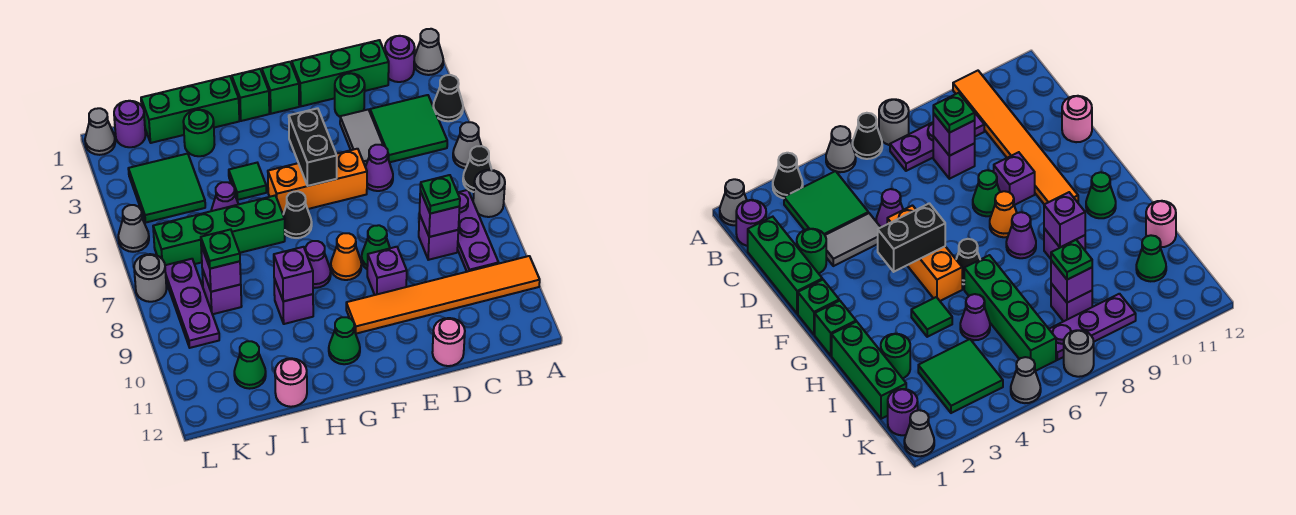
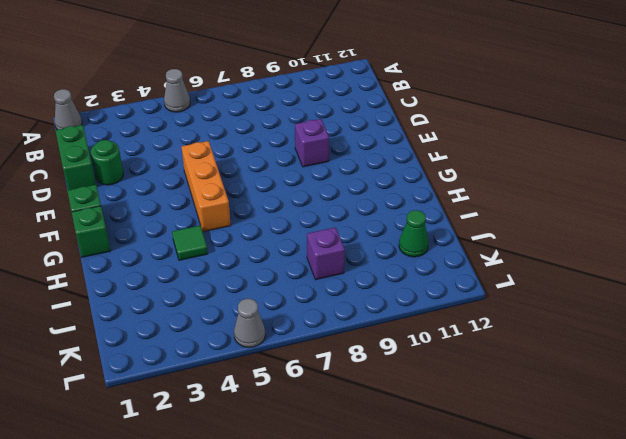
green 1x2 brick [55,125,96,190] -> green 1x3 brick [292,40,389,106]
none -> black 1x1 cone [433,75,463,121]
none -> black 1x1 cone [463,146,492,192]
none -> grey 1x1 round brick [473,170,505,217]
none -> orange 1x6 tile [346,256,540,334]

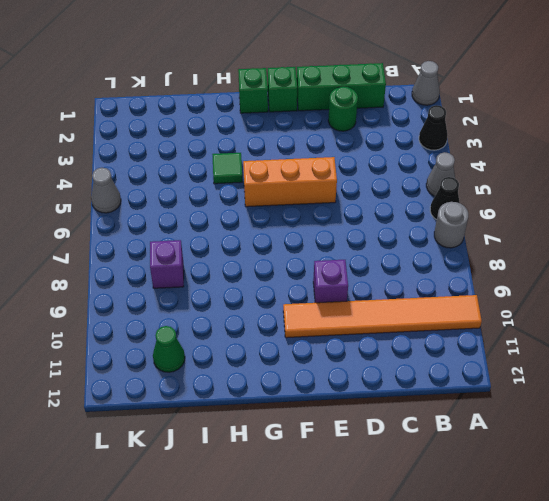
none -> purple 1x1 round brick [385,36,415,82]
none -> green 2x2 tile [370,95,447,162]
none -> purple 1x3 plate [457,190,499,272]
none -> purple 1x1 brick [419,214,458,260]

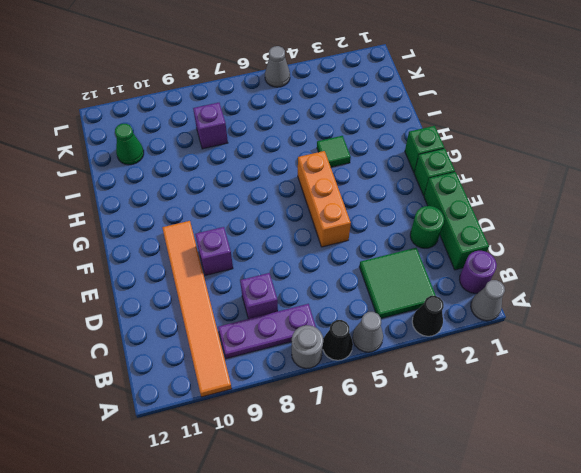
none -> grey 1x2 tile [340,109,383,167]
none -> purple 1x1 cone [366,145,393,191]
none -> pink 1x1 round brick [432,318,465,366]
none -> green 1x1 cone [361,225,390,269]

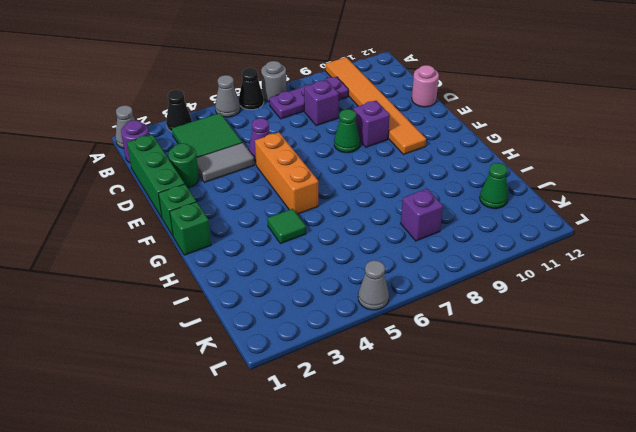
none -> orange 1x1 cone [331,233,361,280]
none -> black 1x1 cone [283,191,312,238]
none -> purple 1x1 cone [306,241,331,288]
none -> green 1x1 cone [329,317,360,364]

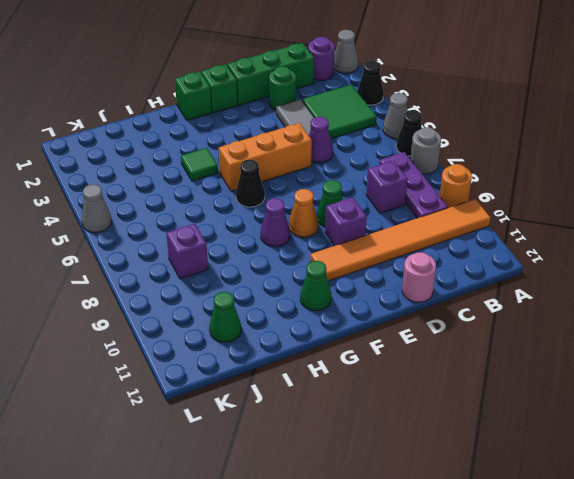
orange 1x1 round brick [440,164,472,208] -> none
none -> green 1x3 brick [141,76,239,143]
none -> green 1x4 brick [153,196,285,265]
none -> purple 1x1 brick [274,279,313,324]
none -> green 1x1 round brick [183,110,215,156]

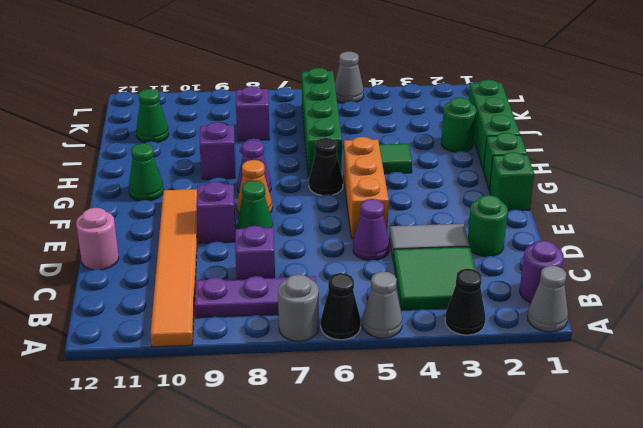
none -> green 1x3 brick [292,40,389,106]
none -> purple 1x1 cone [211,182,239,211]
none -> pink 1x1 round brick [275,358,307,407]
none -> green 2x2 tile [128,154,205,222]

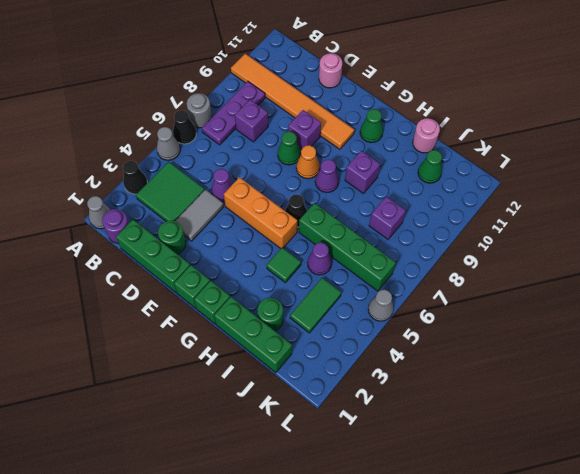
green 1x2 tile [290,278,341,333] -> green 2x2 tile [128,154,205,222]
none -> purple 1x1 round brick [114,101,145,147]
none -> purple 1x3 plate [165,259,219,348]
none -> grey 1x1 cone [85,108,115,155]
none -> grey 1x1 round brick [134,254,167,302]

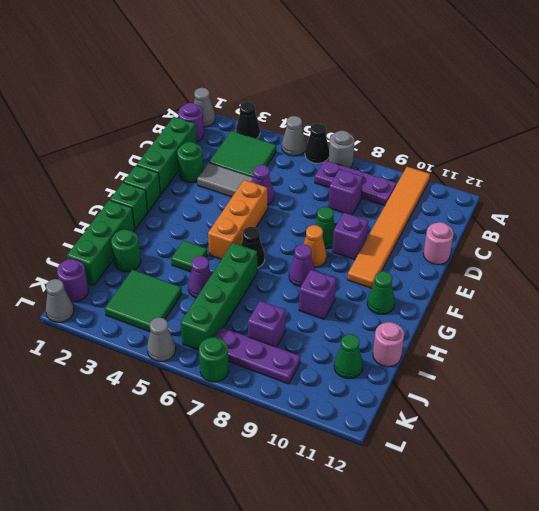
green 1x1 round brick [199,337,229,382] -> grey 1x1 round brick [134,254,167,302]
none -> purple 1x1 brick [419,191,460,237]
none -> black 1x2 brick [289,108,337,186]
none -> purple 1x1 brick [274,247,313,301]
none -> purple 1x1 brick [201,246,241,292]

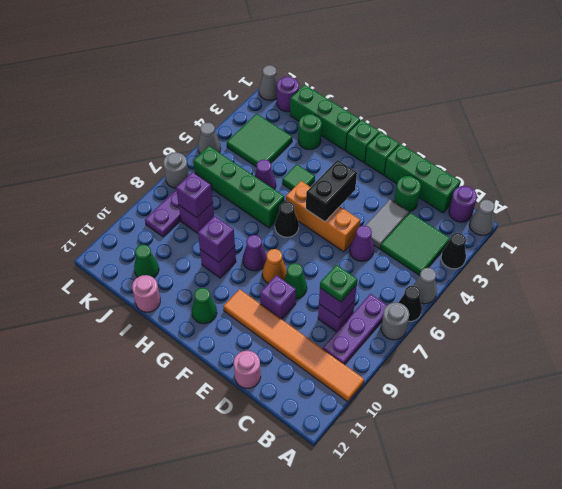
none -> green 1x1 plate [201,229,240,269]

